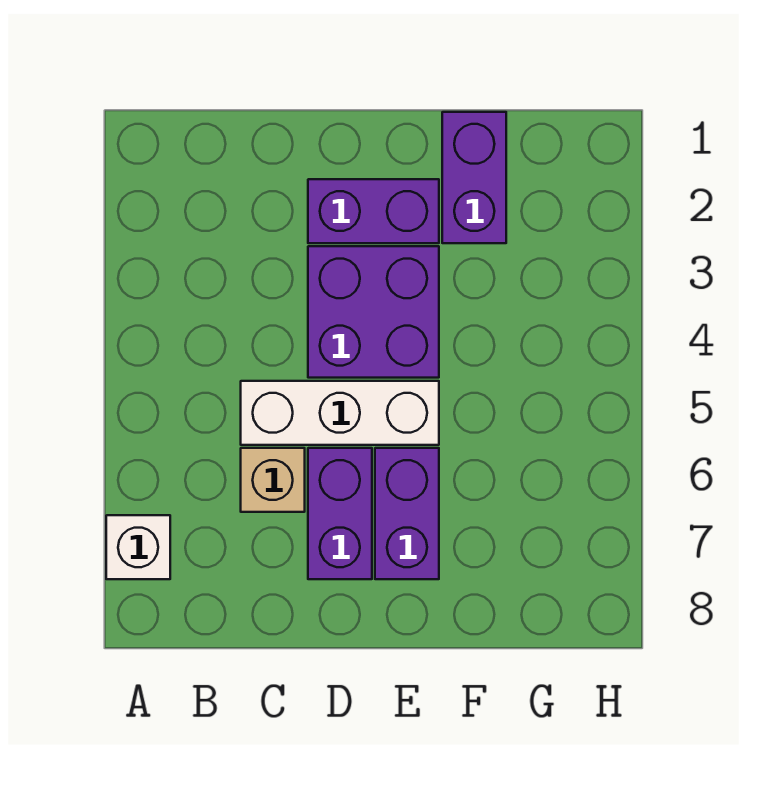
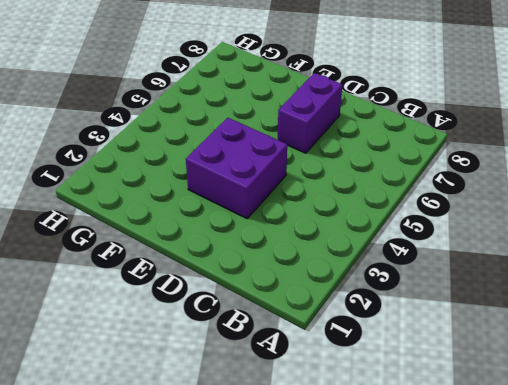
none -> white 1x1 brick [106,515,170,579]
none -> white 1x3 brick [241,381,439,445]

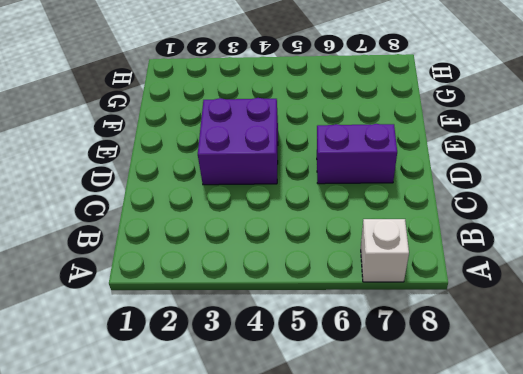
none -> white 1x3 brick [241,381,439,445]
none -> tan 1x1 brick [241,448,305,512]

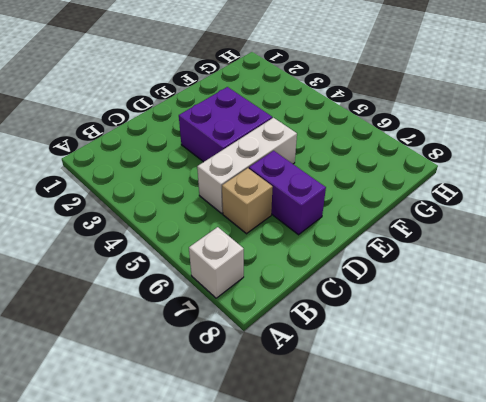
none -> purple 1x2 brick [308,179,439,243]
none -> purple 1x2 brick [375,448,439,579]

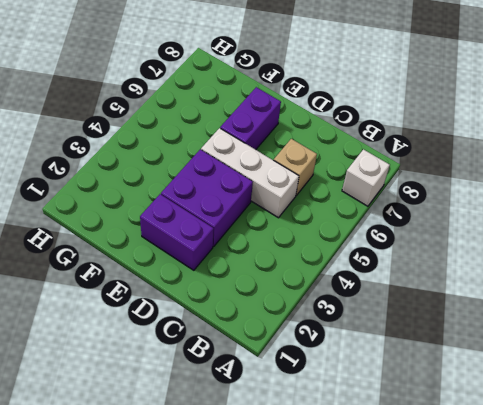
none -> purple 1x2 brick [308,448,372,579]
none -> purple 1x2 brick [442,112,506,243]

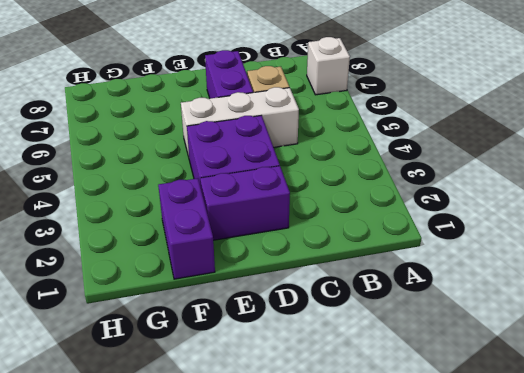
none -> purple 1x2 brick [375,448,439,579]

